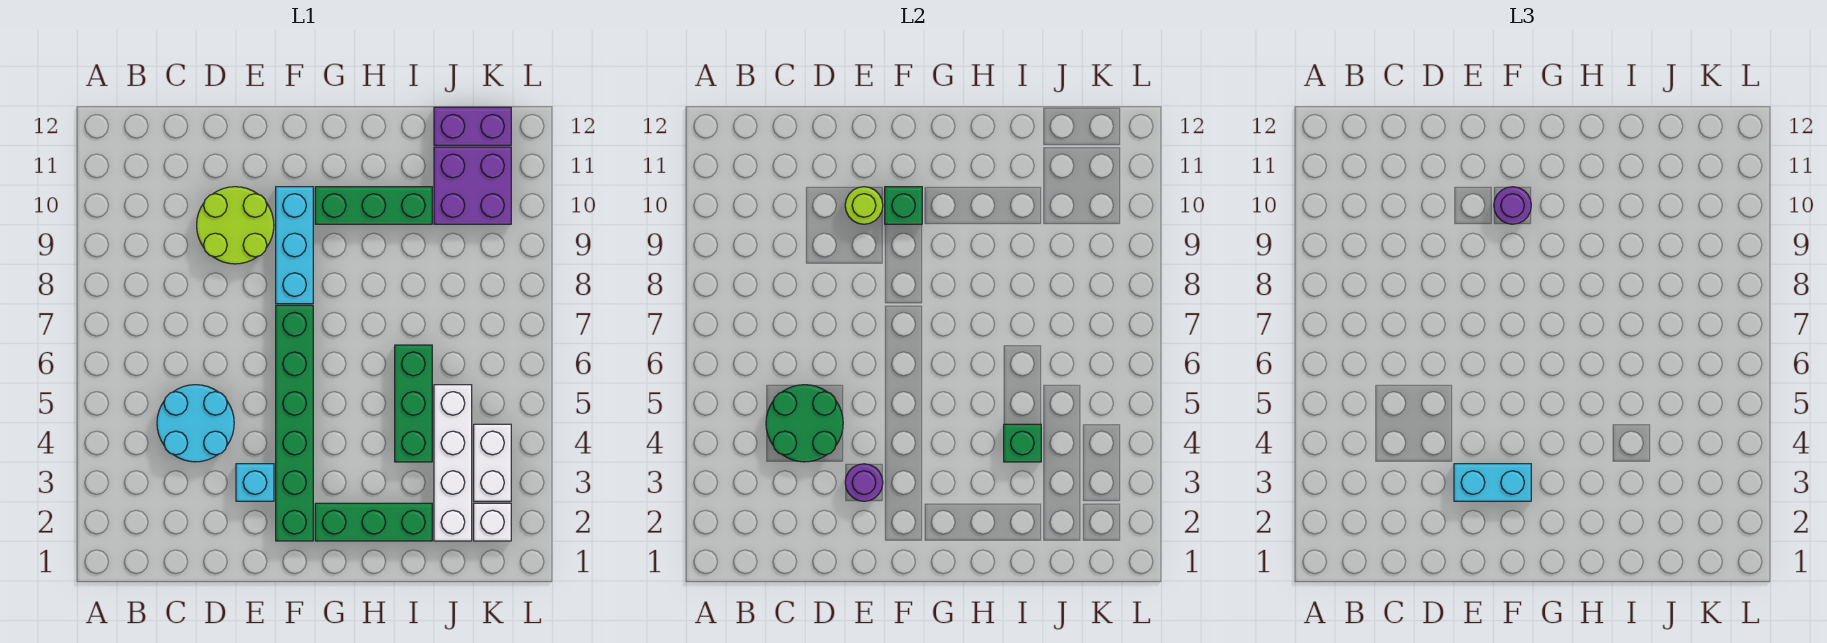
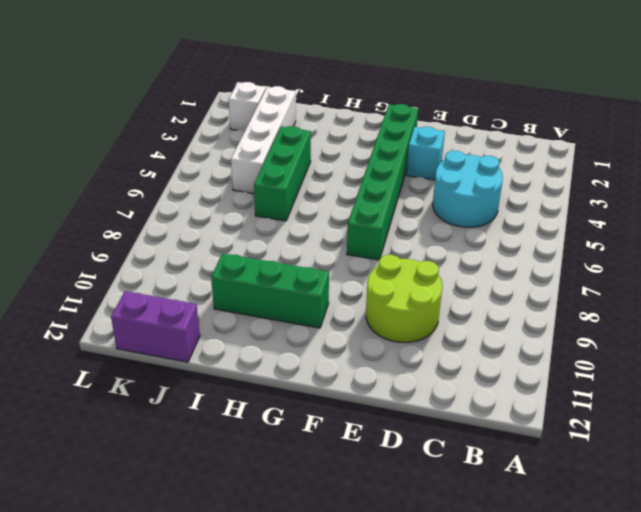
none -> cyan 1x3 brick [276,187,313,304]
none -> green 1x3 brick [315,503,432,541]
none -> purple 2x2 brick [434,147,511,224]

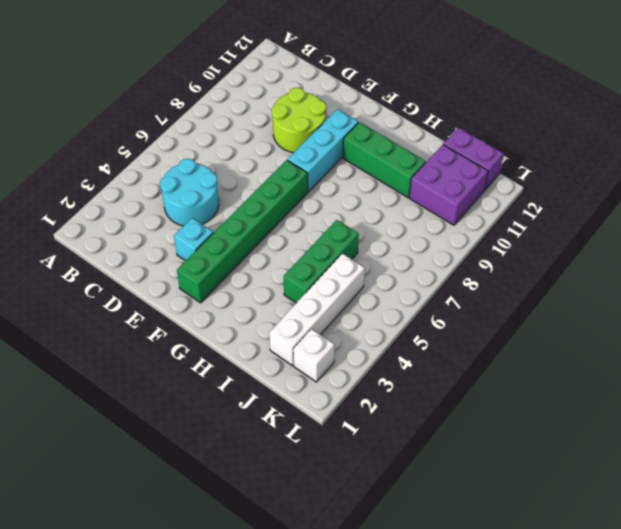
none -> green 1x3 brick [315,503,432,541]
none -> white 1x2 brick [474,424,511,501]
none -> green 2x2 round brick [766,385,843,462]

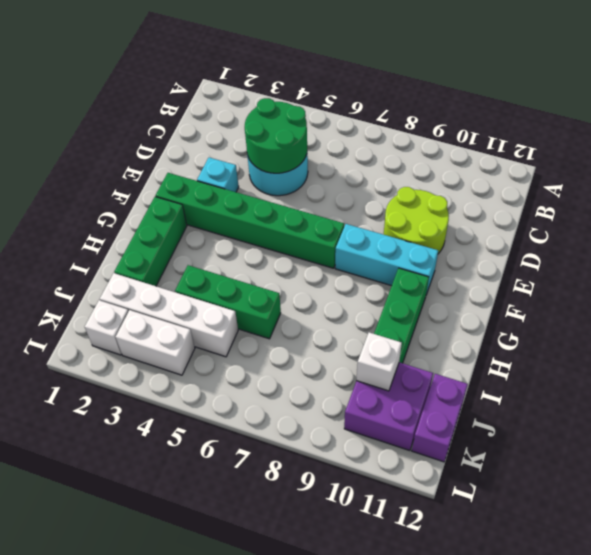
white 1x1 brick [356,332,402,391] -> none
none -> purple 1x1 round brick [845,464,883,501]
none -> lime 1x1 round brick [845,187,883,224]
none -> green 1x1 brick [885,187,922,224]

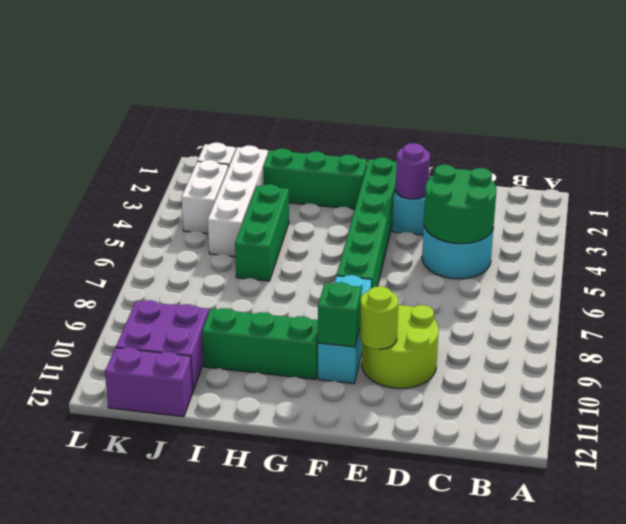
none -> green 1x1 brick [1004,424,1041,462]
none -> cyan 1x2 brick [1454,464,1531,501]
none -> purple 1x1 round brick [1494,187,1531,224]

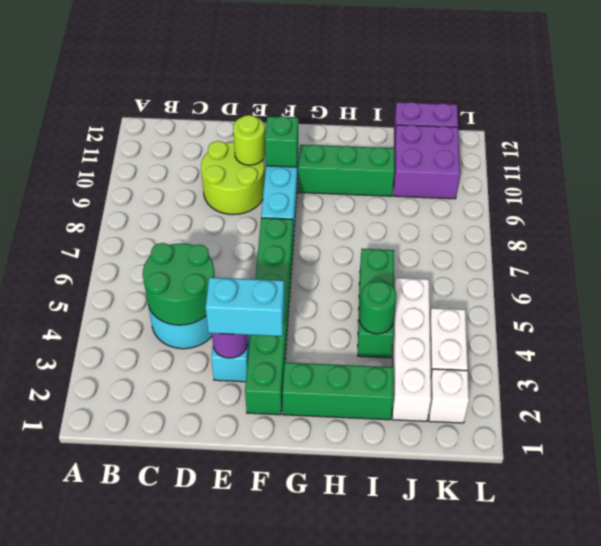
green 1x1 round brick [360,281,397,334] -> green 1x1 brick [1004,424,1041,462]
none -> purple 1x1 round brick [1494,187,1531,224]

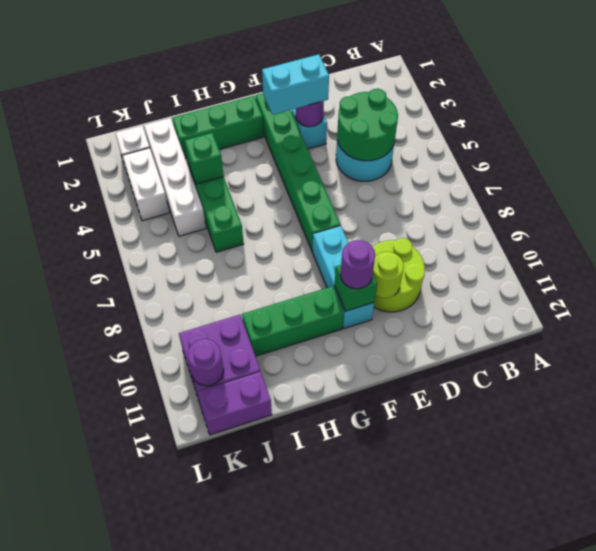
purple 1x1 round brick [187,339,224,386] -> none

